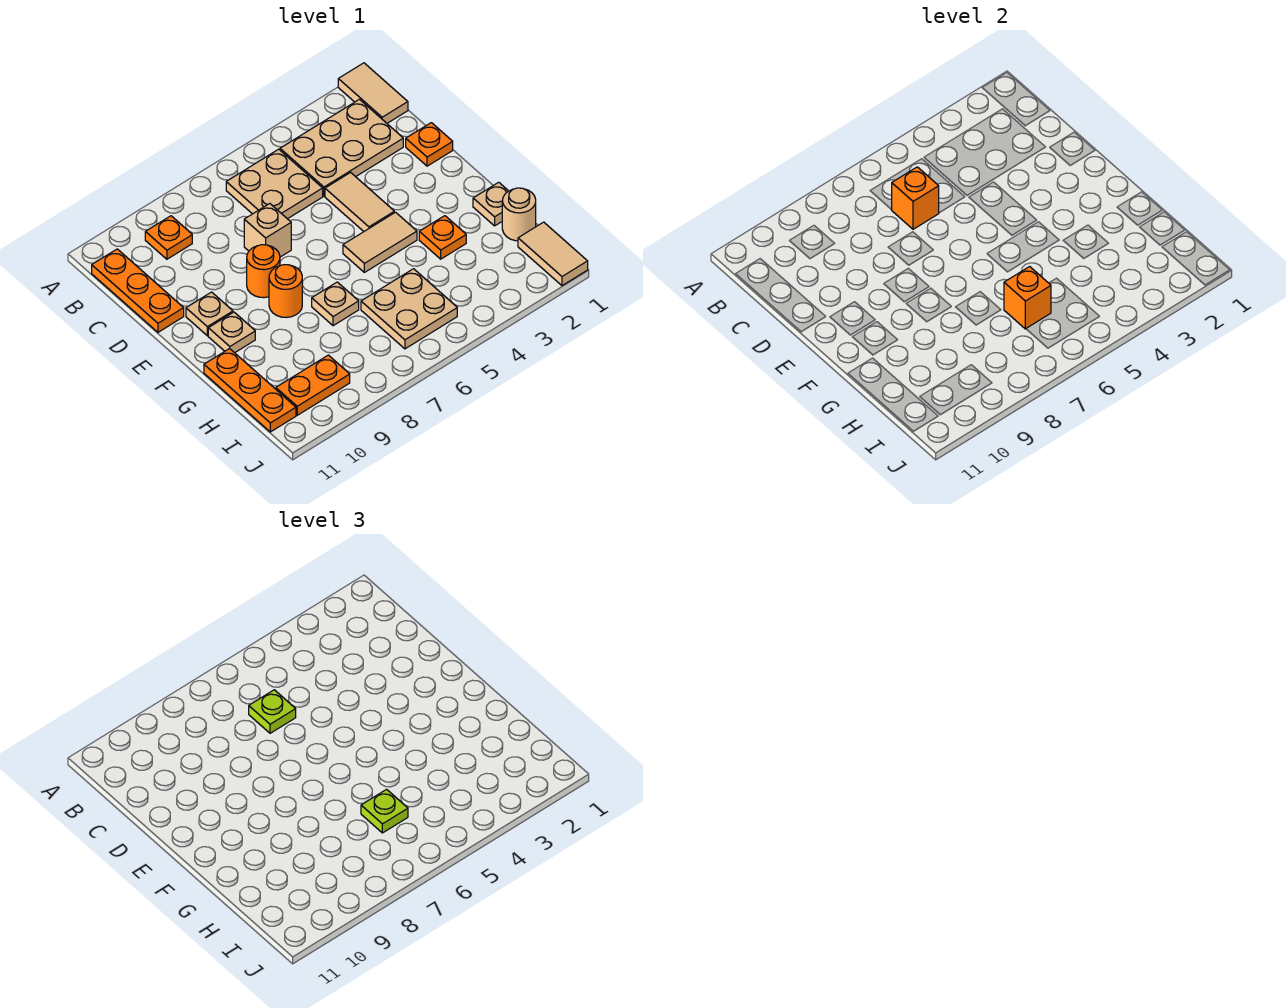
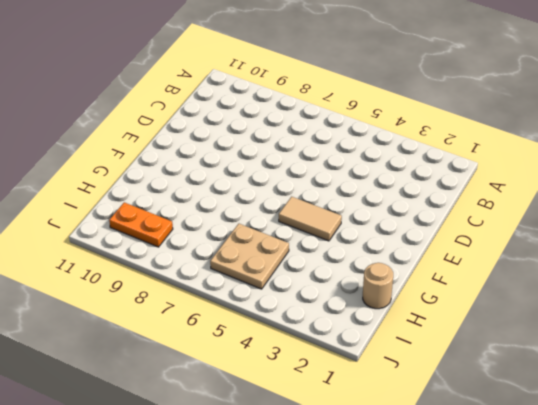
none -> tan 1x2 tile [338,63,408,123]
none -> tan 2x3 plate [280,99,403,196]
none -> tan 2x2 plate [226,149,323,219]

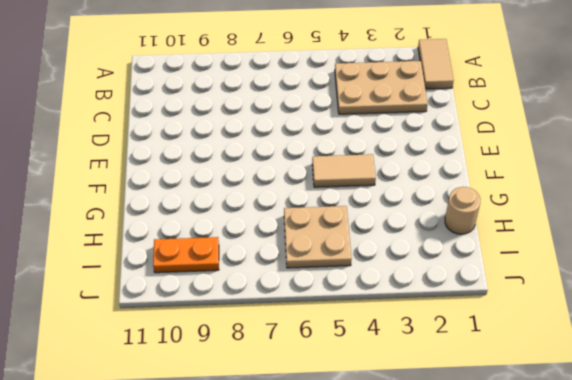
none -> tan 2x2 plate [226,149,323,219]
none -> orange 1x1 plate [145,216,192,259]
none -> orange 1x3 plate [92,249,184,332]

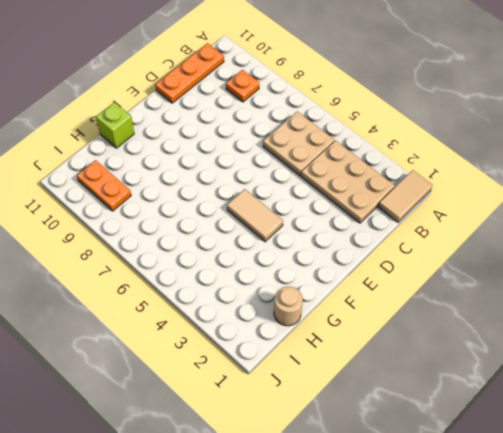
lime 1x1 brick [96,102,134,148] -> orange 1x3 plate [204,349,296,432]
none -> orange 1x1 plate [406,123,453,166]
none -> tan 1x2 tile [325,173,394,231]
none -> tan 1x1 brick [244,204,291,257]

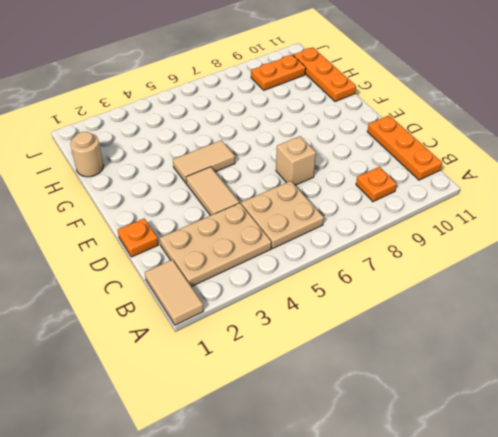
none -> orange 1x1 round brick [247,245,280,298]
none -> tan 1x1 plate [186,292,233,336]
none -> orange 1x1 round brick [269,265,302,317]

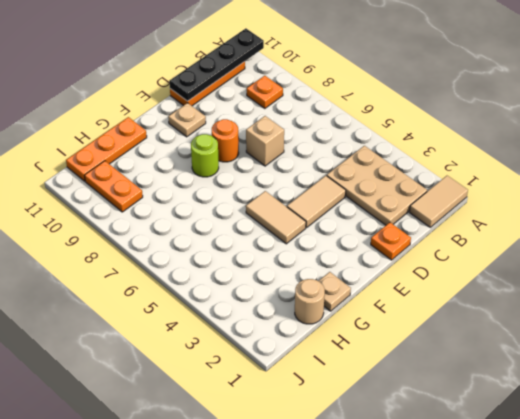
black 1x4 plate [169,28,264,101] -> none
lime 1x1 round brick [191,134,219,177] -> orange 1x1 round brick [269,265,302,317]
none -> tan 2x2 plate [226,149,323,219]
none -> tan 1x1 plate [208,312,255,353]
none -> orange 1x1 plate [419,216,466,259]

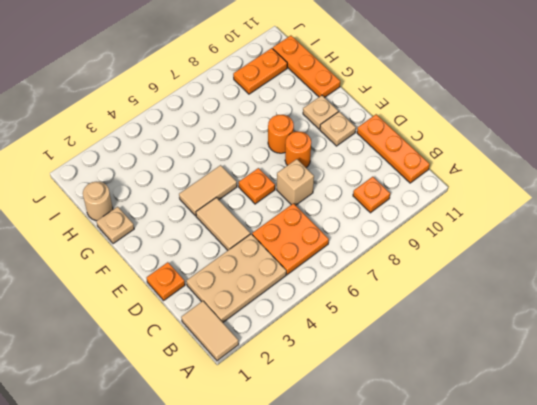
orange 2x2 plate [252,203,329,275] -> tan 2x2 plate [226,149,323,219]
orange 1x1 plate [239,168,275,204] -> orange 1x1 plate moved to [419,216,466,259]
none -> tan 1x1 plate [312,282,359,326]
none -> tan 2x2 plate [361,269,457,349]
none -> tan 1x2 tile [518,222,588,286]

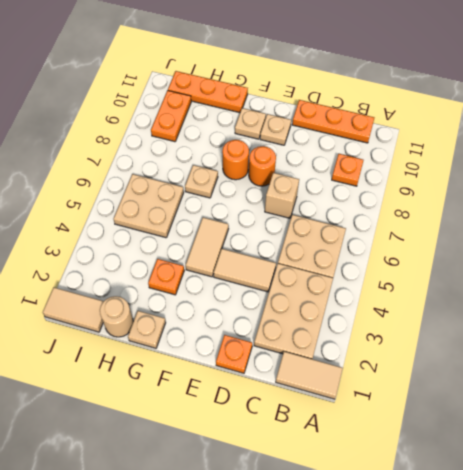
none -> orange 1x1 brick [892,167,939,229]
none -> orange 1x1 brick [1004,267,1051,329]
none -> lime 1x1 plate [249,690,296,733]

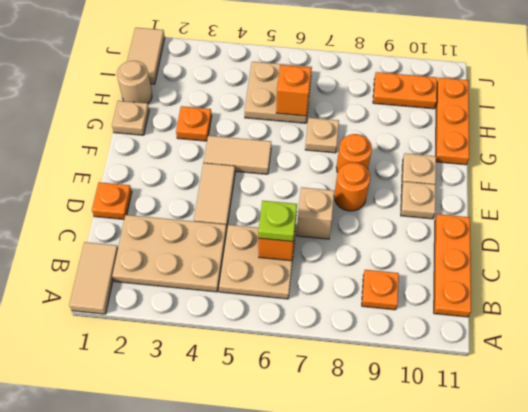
none -> lime 1x1 plate [361,789,408,833]

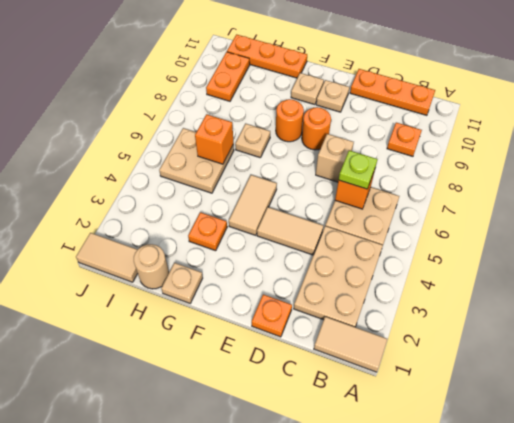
none -> lime 1x1 plate [361,789,408,833]

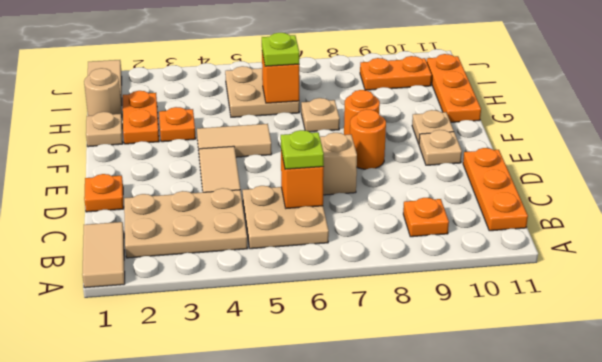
orange 1x2 plate [123,91,159,144] -> none

